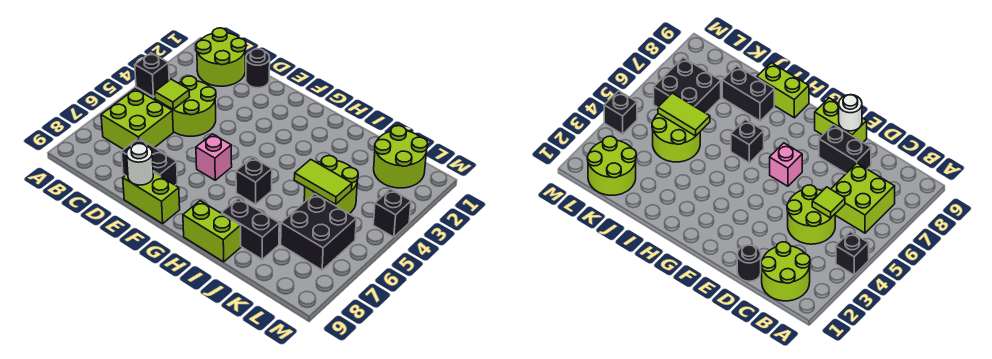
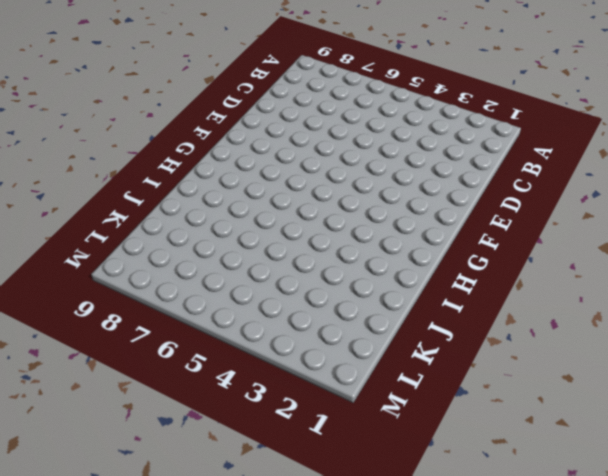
none -> black 1x1 brick [135,53,169,97]
none -> lime 2x2 round brick [196,28,246,86]
none -> lime 2x2 brick [101,89,173,149]

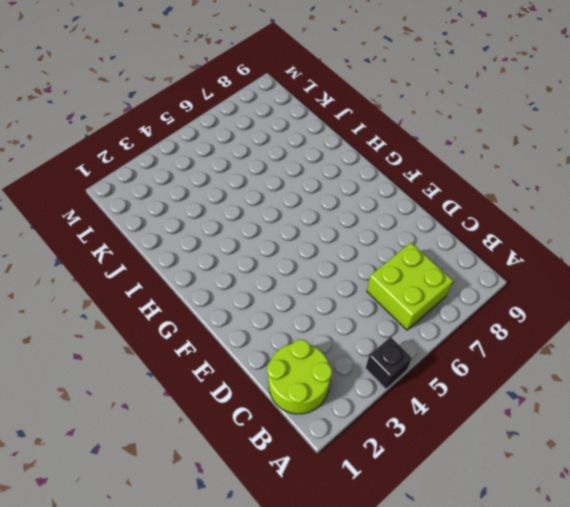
none -> lime 2x2 round brick [166,76,216,136]
none -> black 1x1 round brick [246,49,270,88]
none -> black 1x2 brick [121,138,177,185]

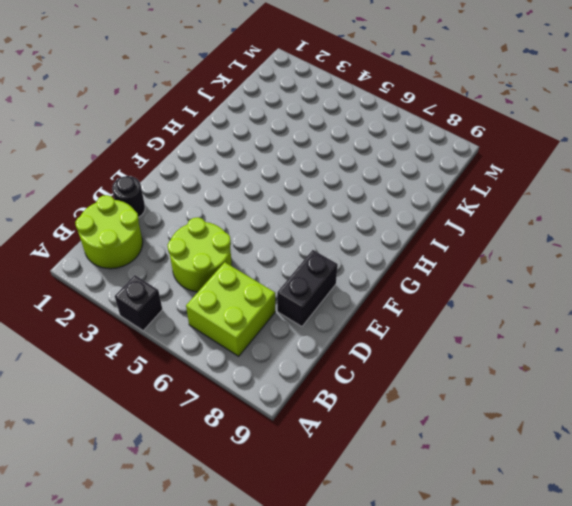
none -> lime 1x2 brick [123,172,180,224]
none -> pink 1x1 brick [196,134,232,180]
none -> black 1x1 brick [236,157,272,204]

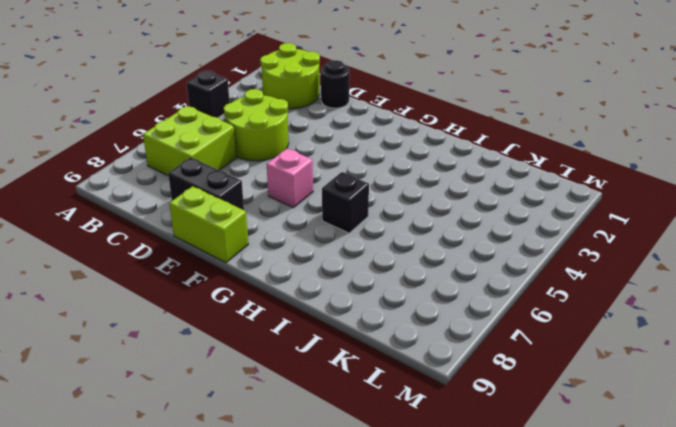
none -> lime 1x2 brick [183,201,241,262]
none -> black 1x2 brick [222,198,279,259]
none -> lime 2x2 round brick [304,156,358,214]

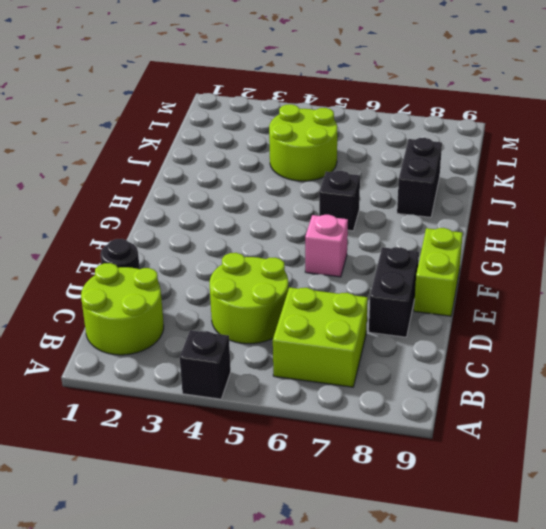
none -> lime 1x2 brick [183,201,241,262]
none -> lime 2x2 round brick [374,126,428,188]
none -> black 2x2 brick [281,194,356,270]

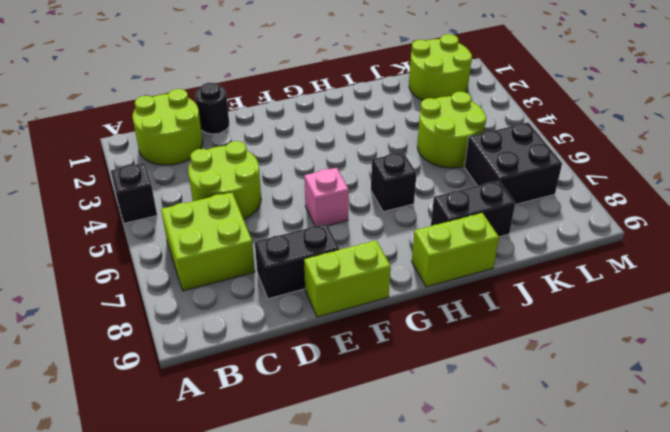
none -> black 1x1 brick [373,189,411,237]
none -> lime 1x1 tile [155,79,190,109]
none -> white 1x1 round brick [127,144,153,185]

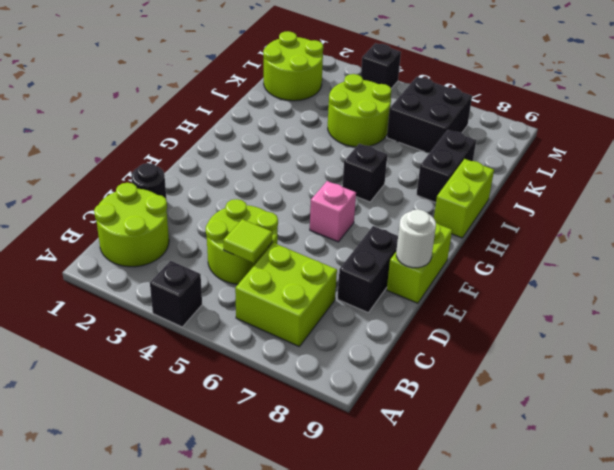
none -> lime 1x2 tile [294,159,352,204]

